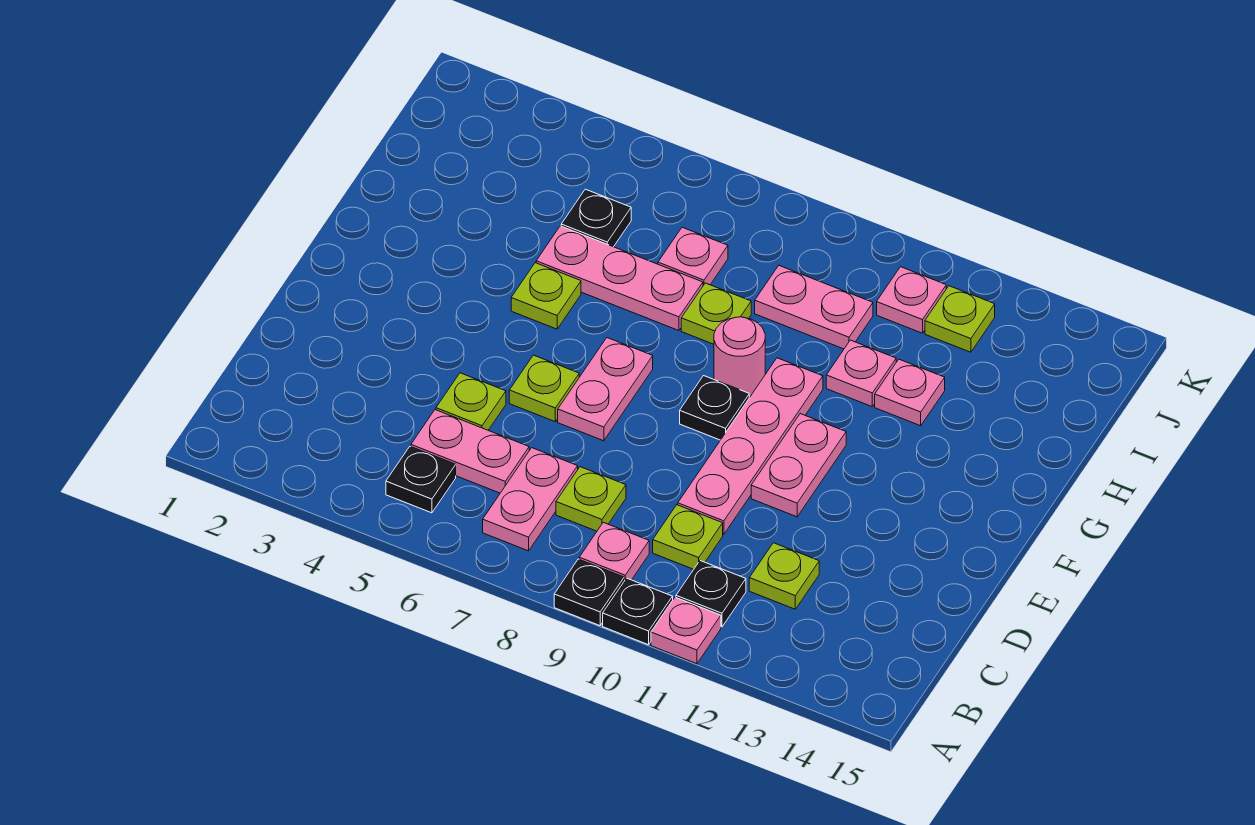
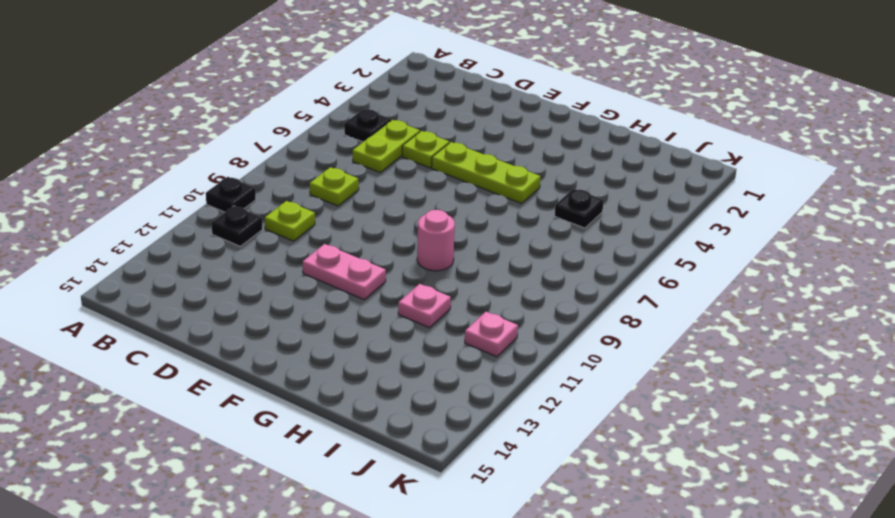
lime 1x2 plate [353,120,420,172] -> pink 1x2 plate [411,410,529,493]
lime 1x3 plate [432,142,540,203] -> lime 1x1 plate [511,263,581,329]
none -> black 1x1 plate [554,559,624,626]
none -> pink 1x1 plate [651,597,721,664]
none -> pink 1x2 plate [483,448,578,551]

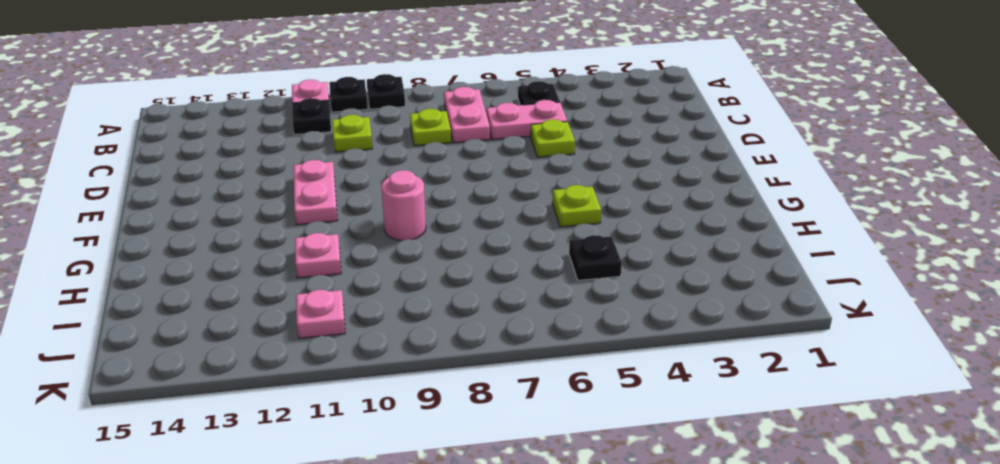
none -> pink 1x1 plate [579,522,649,581]
none -> lime 1x1 plate [749,543,819,609]
none -> pink 1x4 plate [678,358,823,535]

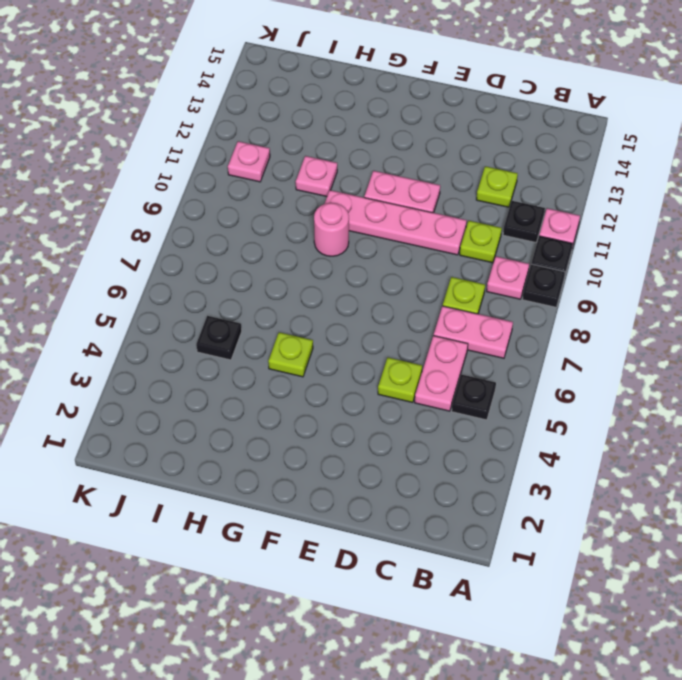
none -> lime 1x1 plate [509,355,579,422]
none -> pink 1x2 plate [558,338,653,441]
none -> black 1x1 plate [680,376,749,440]

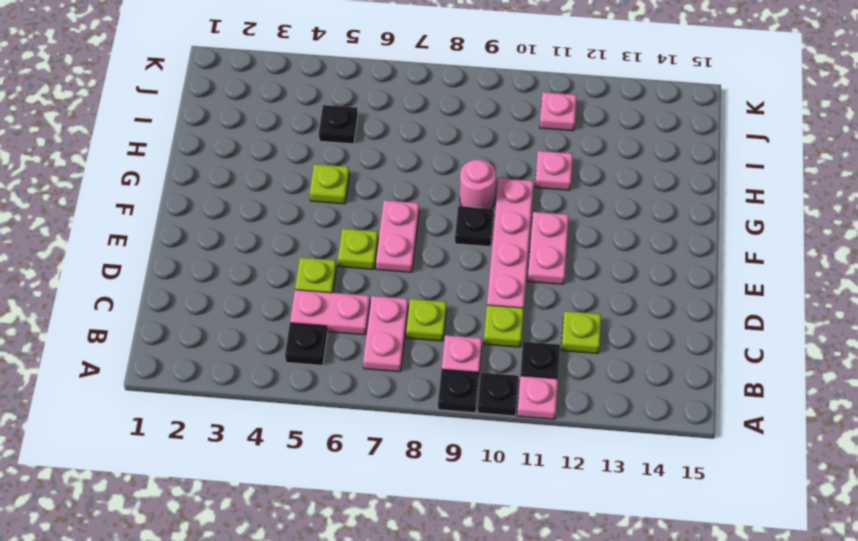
none -> pink 1x3 plate [536,226,703,331]
none -> lime 1x1 plate [681,283,751,344]
none -> pink 1x1 plate [875,359,945,426]

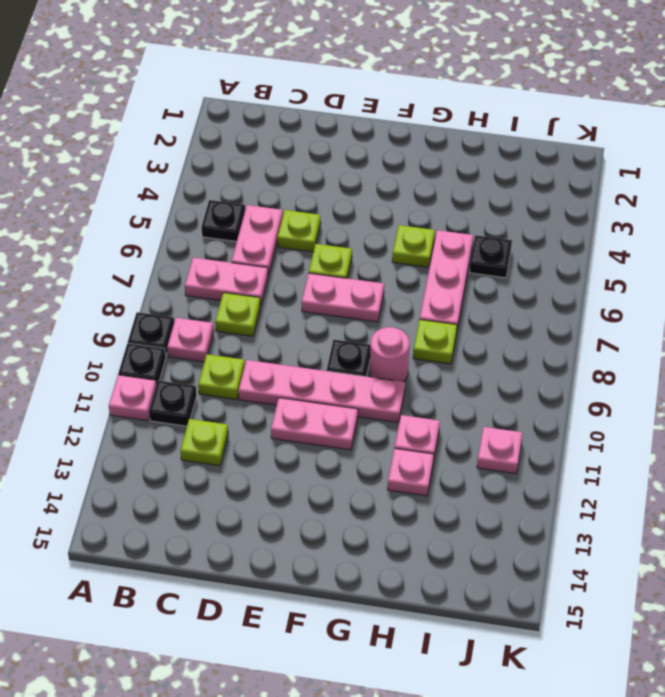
none -> pink 1x1 plate [658,227,728,285]
none -> pink 1x2 plate [755,266,873,349]
none -> lime 1x1 plate [925,286,995,352]

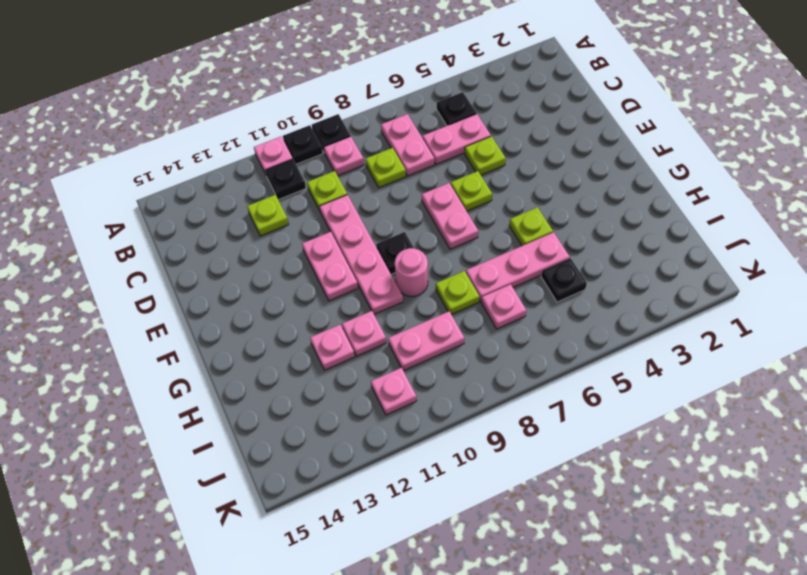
none -> lime 1x1 plate [925,286,995,352]

